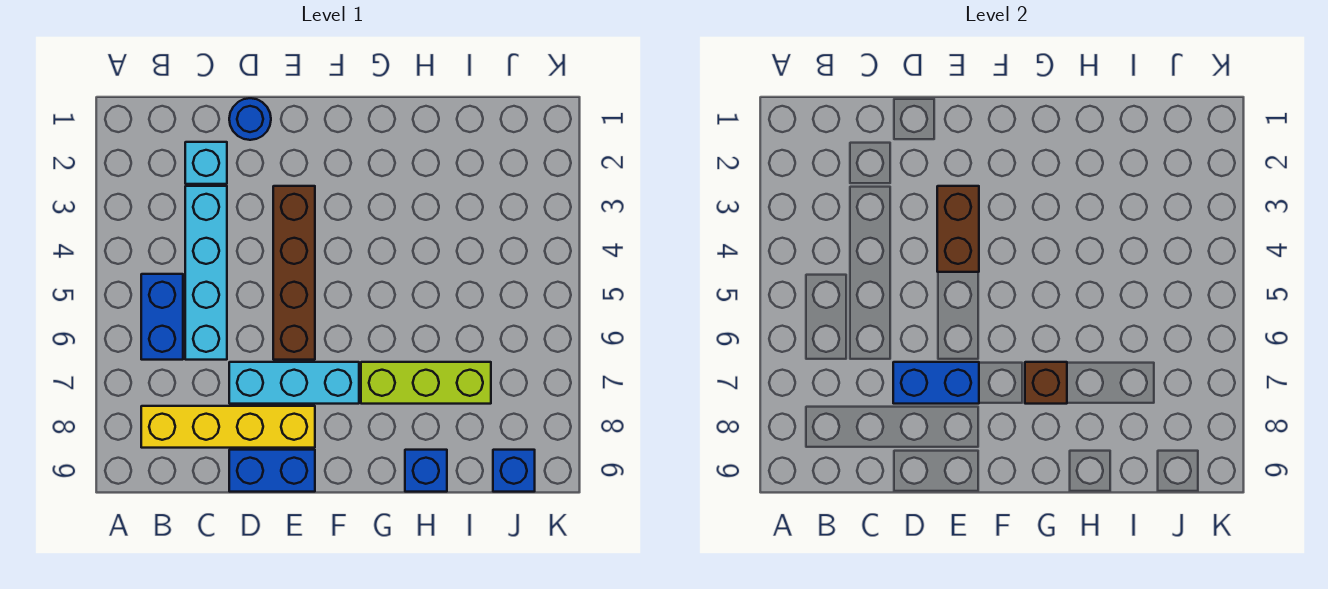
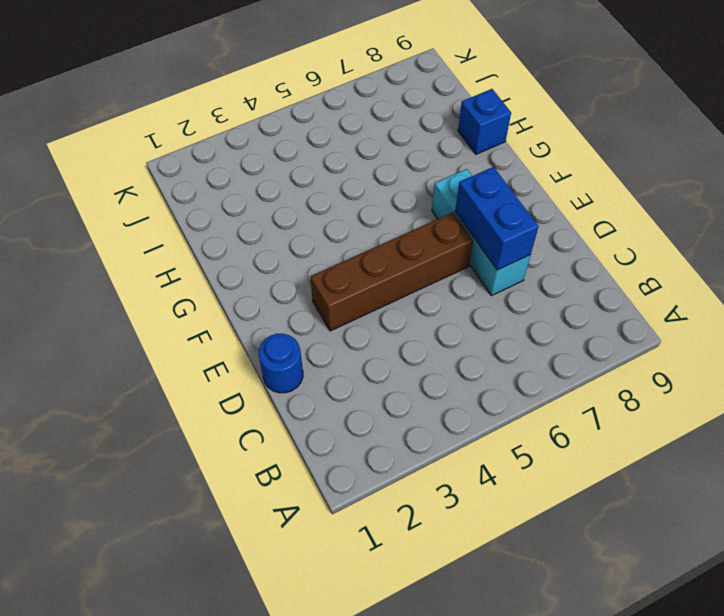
none -> blue 1x2 brick [141,274,183,360]
none -> yellow 1x4 brick [141,406,315,448]
none -> cyan 1x1 brick [185,142,227,184]

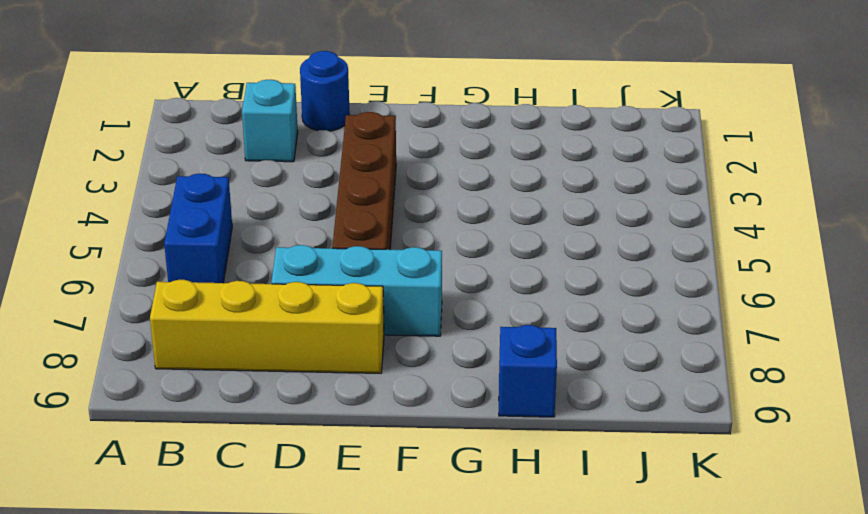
none -> cyan 1x4 brick [185,186,227,360]
none -> blue 1x2 brick [229,450,315,492]
none -> lime 1x3 brick [361,362,491,404]

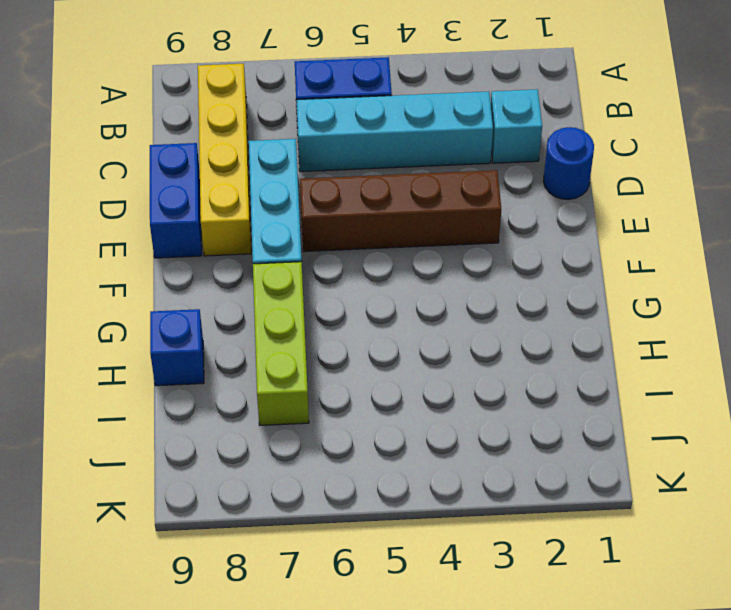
none -> blue 1x1 brick [493,450,535,492]
none -> blue 1x2 brick [893,362,979,404]
none -> brown 1x2 brick [937,186,979,272]

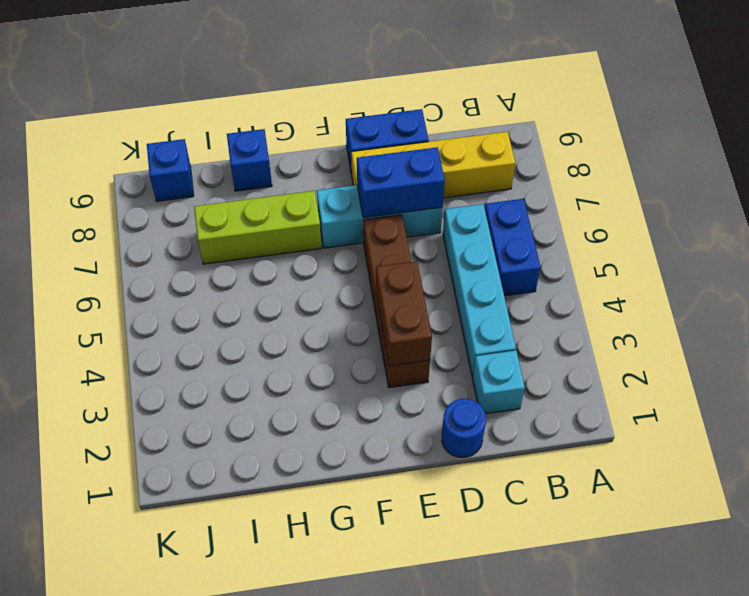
none -> brown 1x1 brick [1025,362,1067,404]

